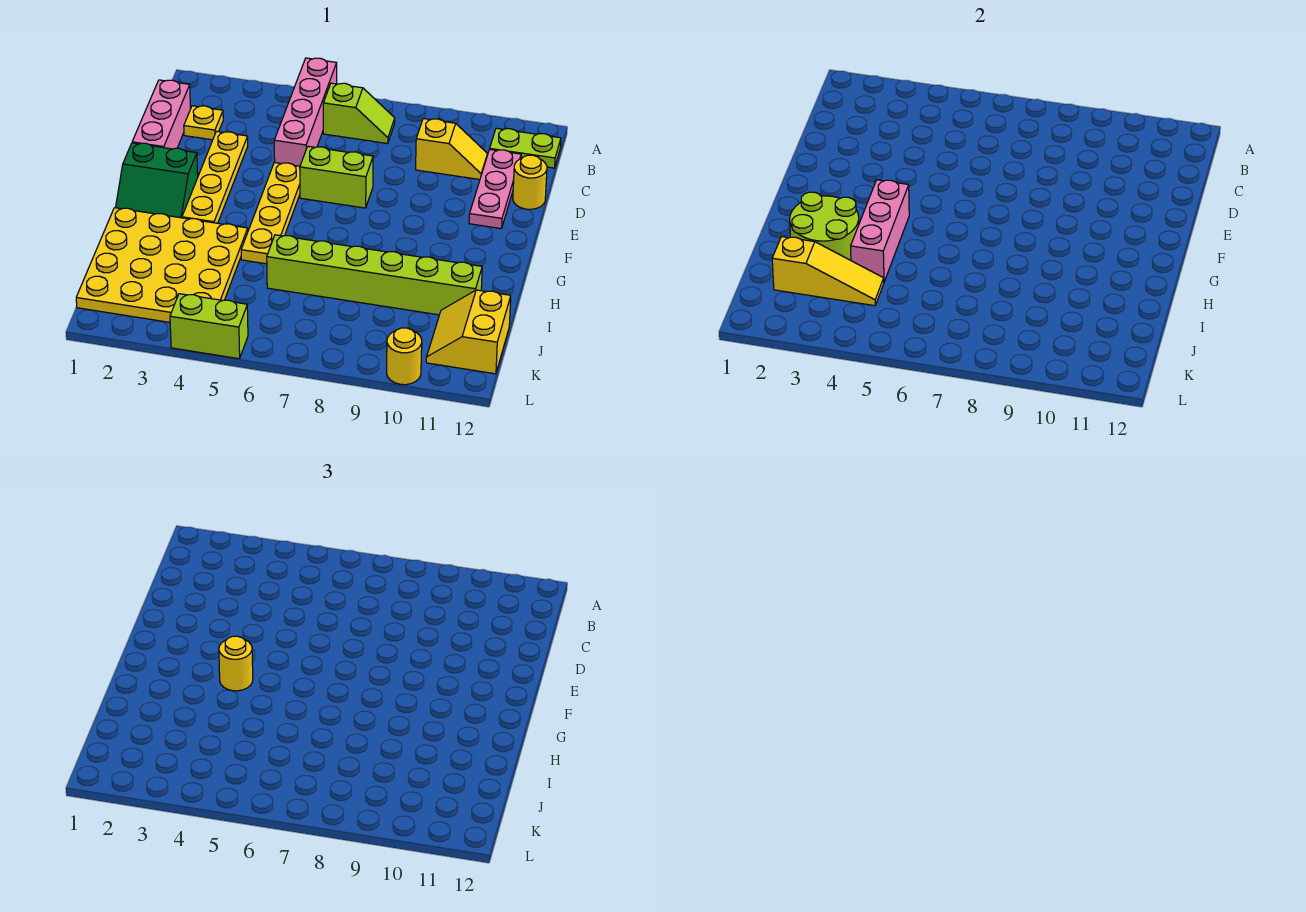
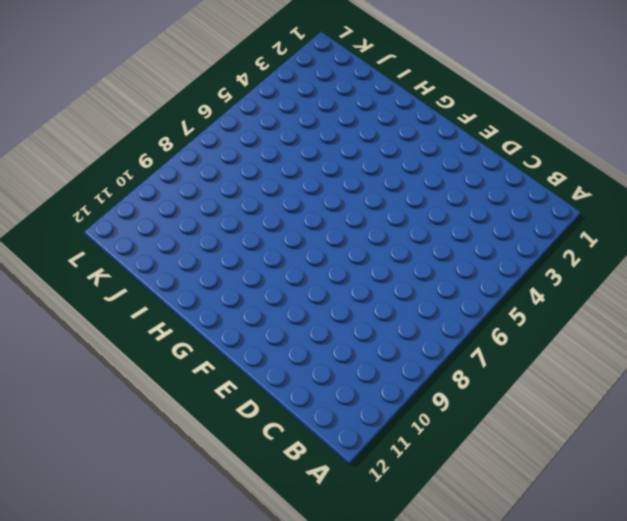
none -> pink 1x4 brick [274,58,337,166]
none -> lime 1x2 slope [323,83,395,144]
none -> lime 1x2 plate [490,128,561,168]

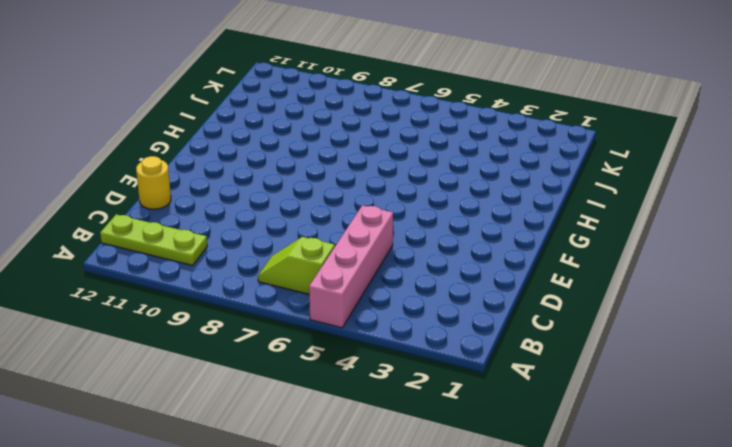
lime 1x3 plate [100,214,207,266] -> lime 1x2 plate [490,128,561,168]
none -> pink 1x3 brick [132,80,191,149]
none -> yellow 1x1 plate [184,106,223,140]
none -> yellow 1x2 slope [416,119,487,180]

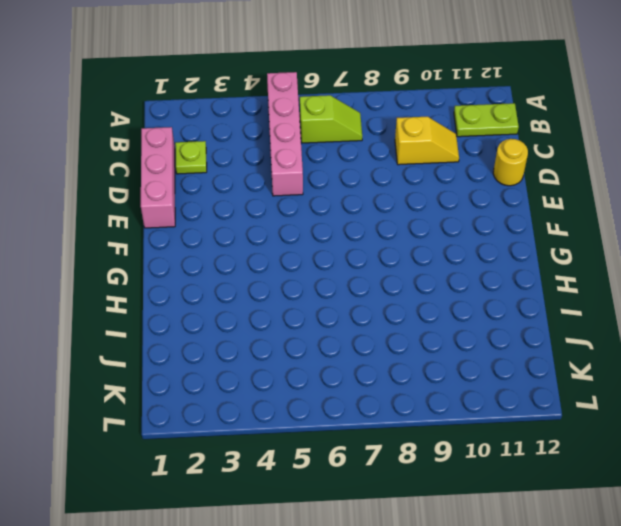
lime 1x1 plate [175,141,207,174] -> yellow 1x1 plate [184,106,223,140]
none -> pink 1x3 plate [469,149,521,228]
none -> yellow 1x4 plate [182,131,248,223]
none -> yellow 1x4 plate [241,162,300,264]

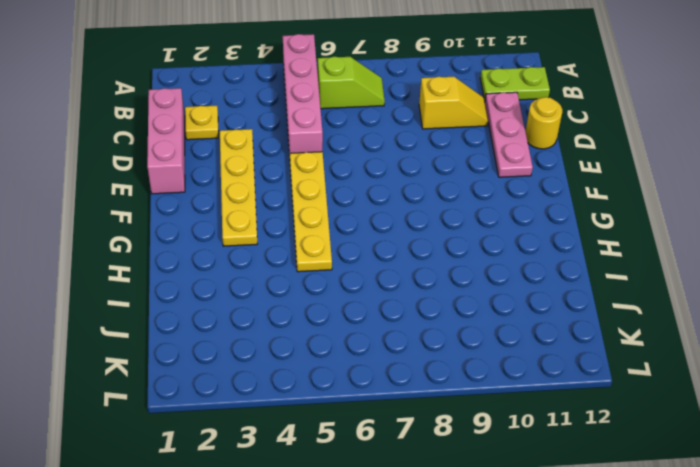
none -> lime 1x2 brick [300,146,373,208]
none -> green 2x2 slope [116,143,198,218]
none -> yellow 4x4 plate [76,208,248,322]

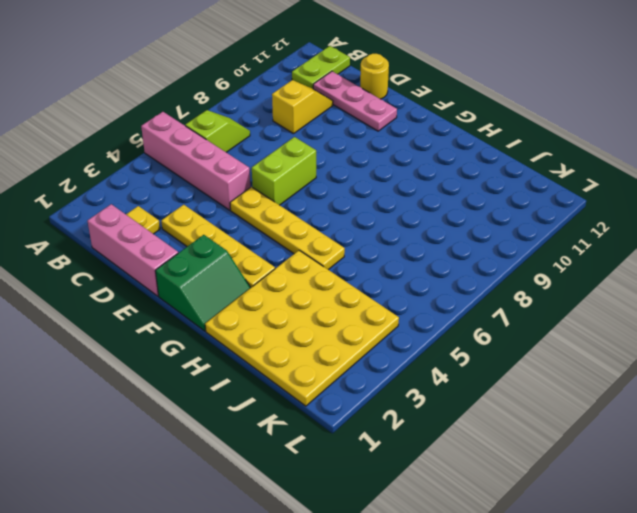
none -> lime 1x6 brick [267,235,482,315]
none -> yellow 2x2 slope [426,290,511,374]
none -> lime 1x2 brick [170,294,248,359]

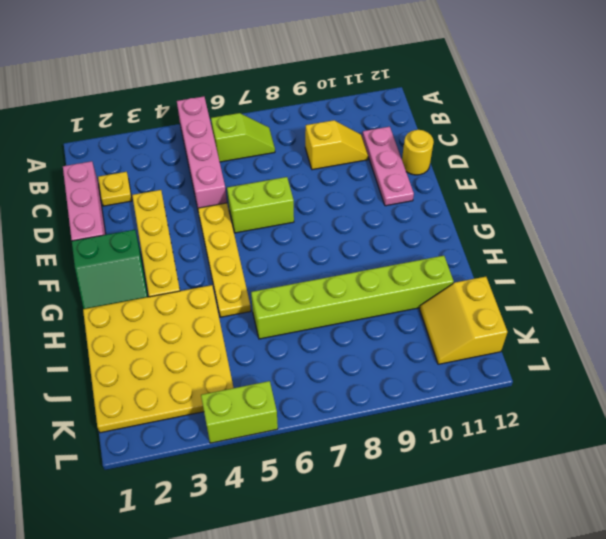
none -> lime 1x2 plate [490,128,561,168]
none -> yellow 1x1 round brick [387,328,422,385]
none -> pink 1x3 brick [851,180,909,282]

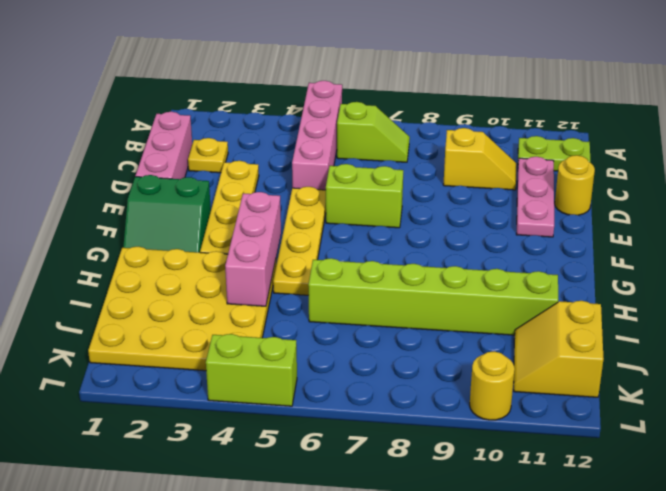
none -> lime 2x2 round brick [790,192,859,260]
none -> yellow 1x3 slope [772,237,884,306]
none -> yellow 1x1 round brick [219,636,253,691]

